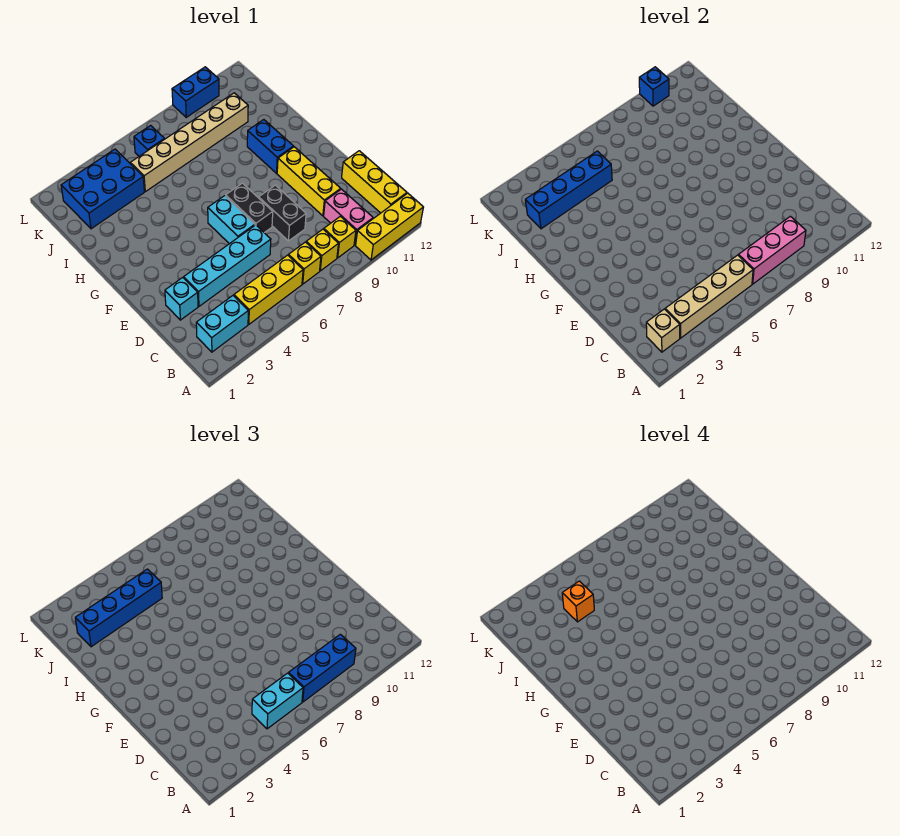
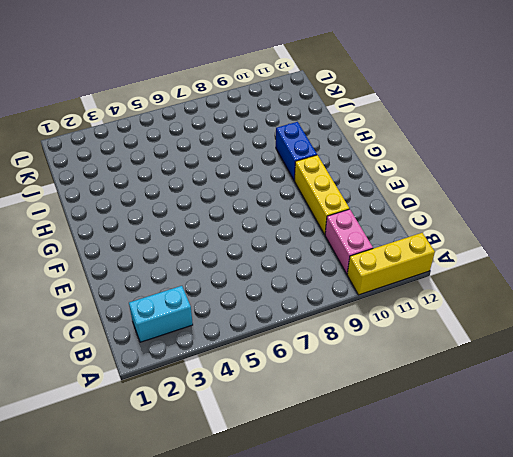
none -> yellow 1x3 brick [234,255,303,324]
none -> yellow 1x1 brick [288,242,321,284]
none -> yellow 1x1 brick [306,229,338,271]

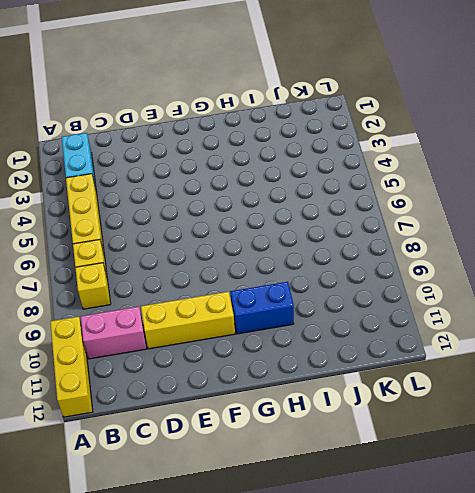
none -> yellow 1x1 brick [324,216,356,258]
none -> yellow 1x3 brick [342,151,407,213]
none -> cyan 1x1 brick [165,277,198,320]

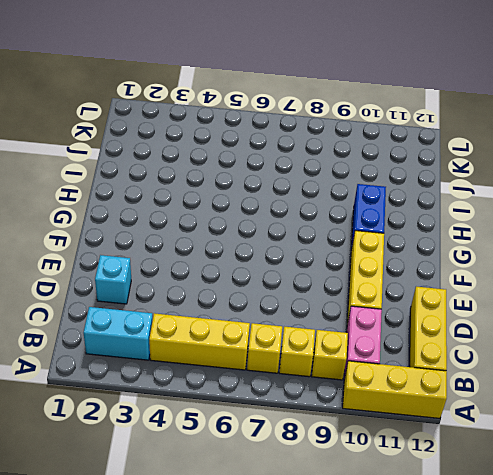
none -> cyan 1x4 brick [184,225,271,306]
none -> black 1x2 brick [259,185,306,241]
none -> cyan 1x2 brick [208,196,255,244]

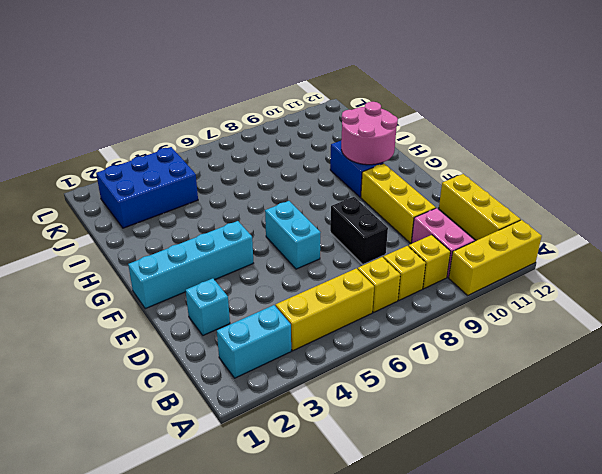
cyan 1x4 brick [128,221,253,309] -> cyan 1x4 brick moved to [184,225,271,306]
pink 2x2 round brick [341,102,398,165] -> none
none -> black 1x2 brick [226,183,273,233]
none -> tan 1x6 brick [130,93,248,192]
none -> blue 1x1 brick [134,125,164,156]

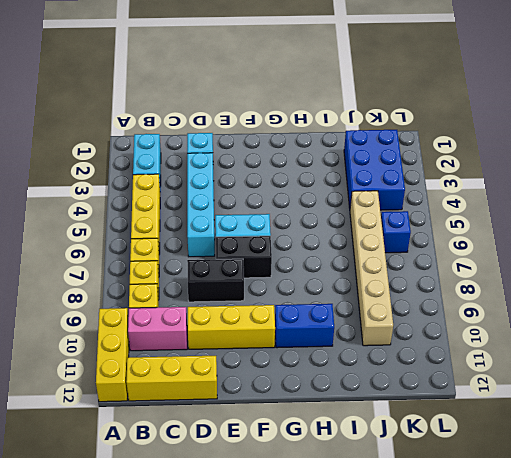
none -> blue 1x2 brick [172,67,219,117]
none -> tan 1x1 brick [646,309,680,352]
none -> tan 1x4 brick [665,255,753,338]

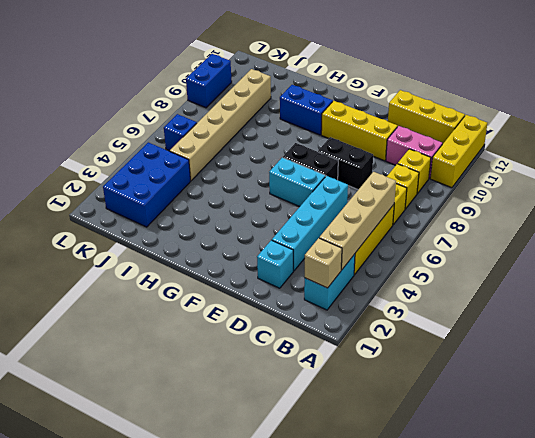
none -> pink 1x3 brick [738,216,806,284]
none -> blue 1x4 brick [525,151,612,229]
none -> blue 1x1 brick [639,67,669,106]

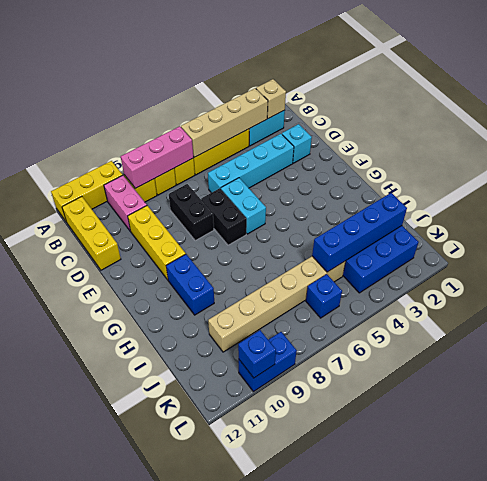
none -> cyan 1x2 brick [252,673,303,729]
none -> blue 1x3 brick [288,634,356,702]
none -> blue 1x4 brick [75,569,162,647]

